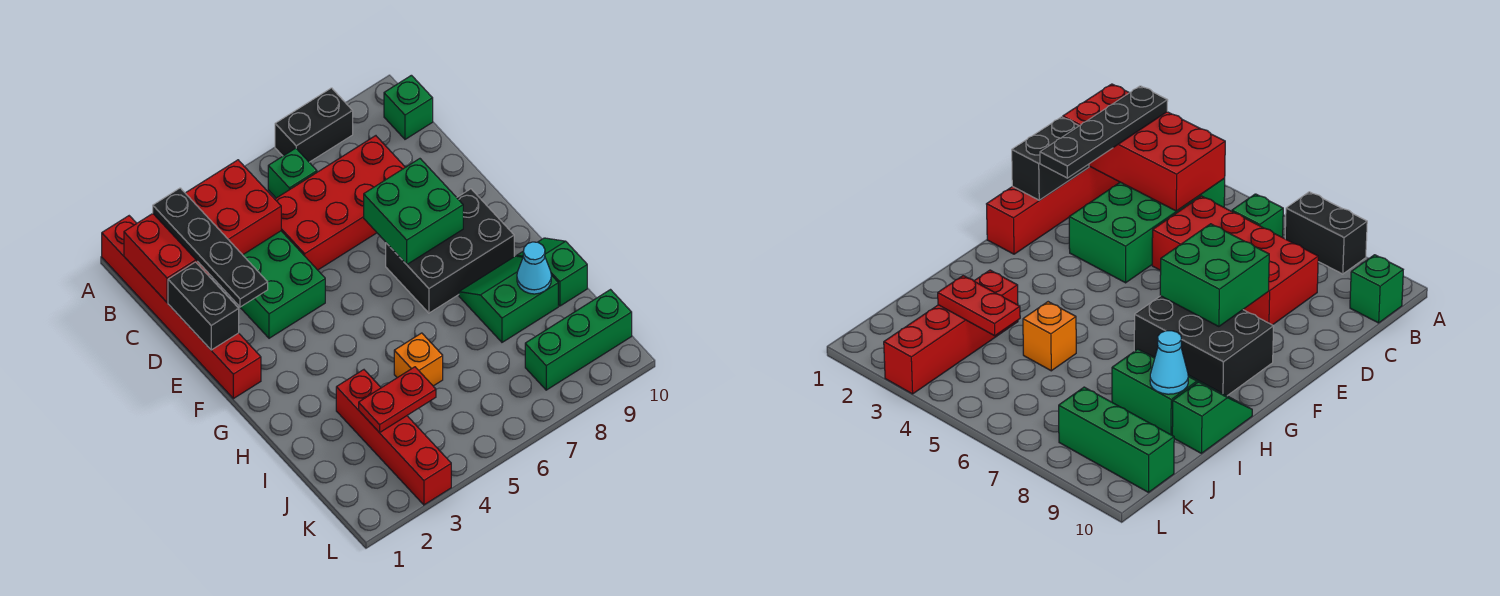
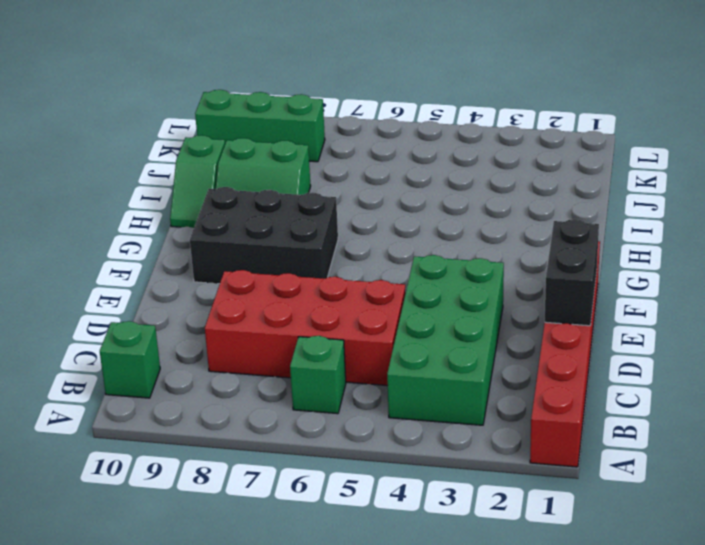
none -> black 1x2 brick [275,88,353,162]
none -> red 1x4 brick [336,370,451,505]
none -> orange 1x1 brick [394,333,443,386]

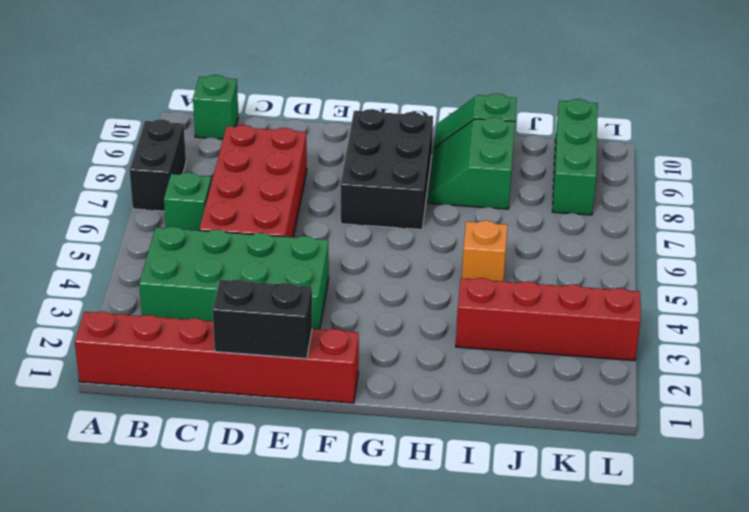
none -> red 2x4 brick [124,160,281,302]
none -> green 2x2 brick [364,159,463,264]
none -> cyan 1x1 cone [517,242,551,294]

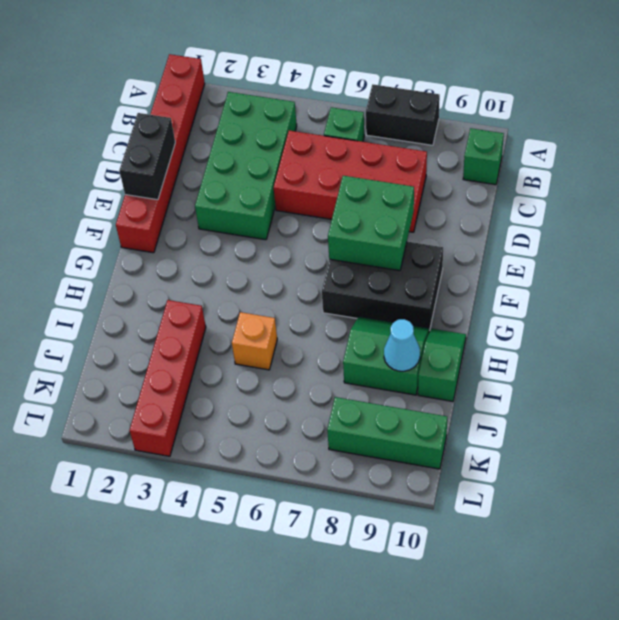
none -> red 2x4 brick [124,160,281,302]
none -> red 1x2 plate [359,367,436,433]
none -> black 1x4 plate [153,188,268,307]

